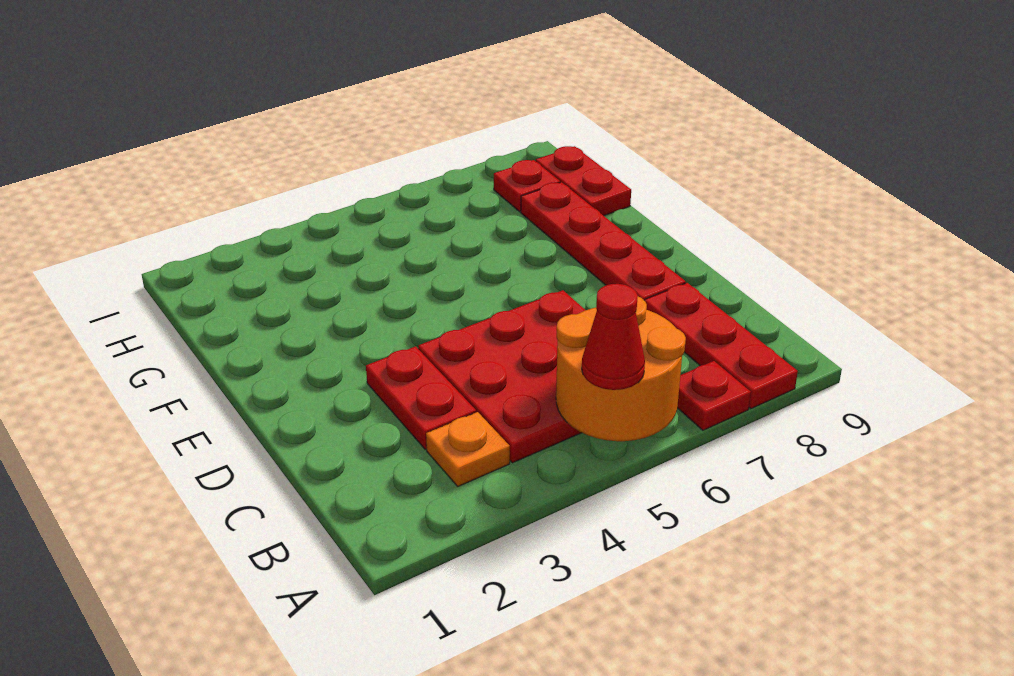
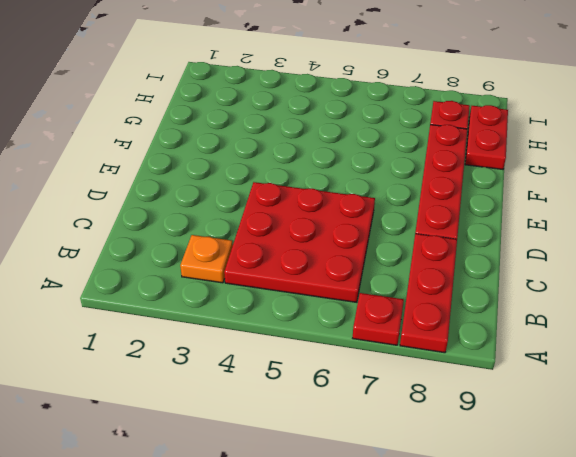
none -> red 1x2 plate [366,346,476,450]
none -> orange 2x2 round brick [556,297,686,441]

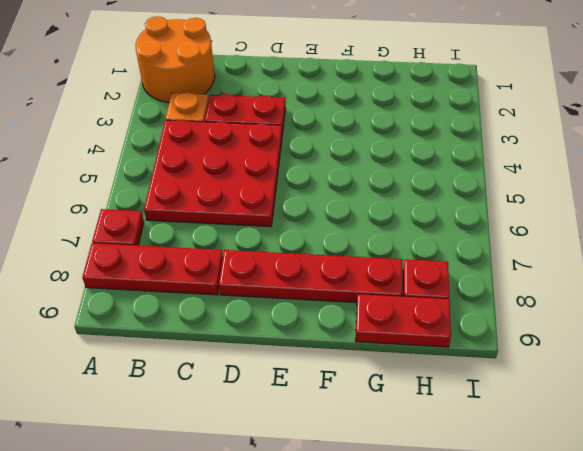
orange 2x2 round brick [135,16,215,102] -> orange 2x2 round brick moved to [556,297,686,441]
none -> red 1x1 cone [582,284,645,390]

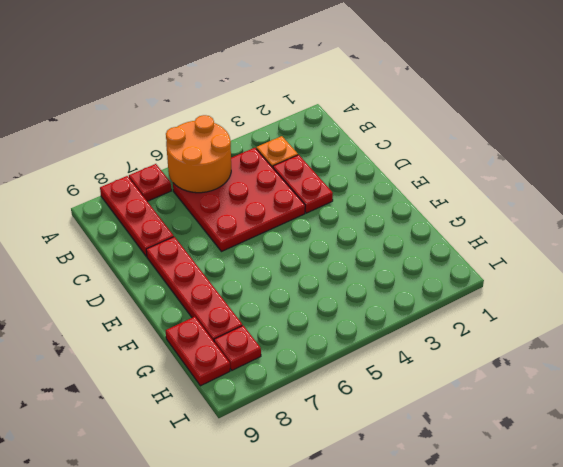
none -> red 1x1 cone [582,284,645,390]

